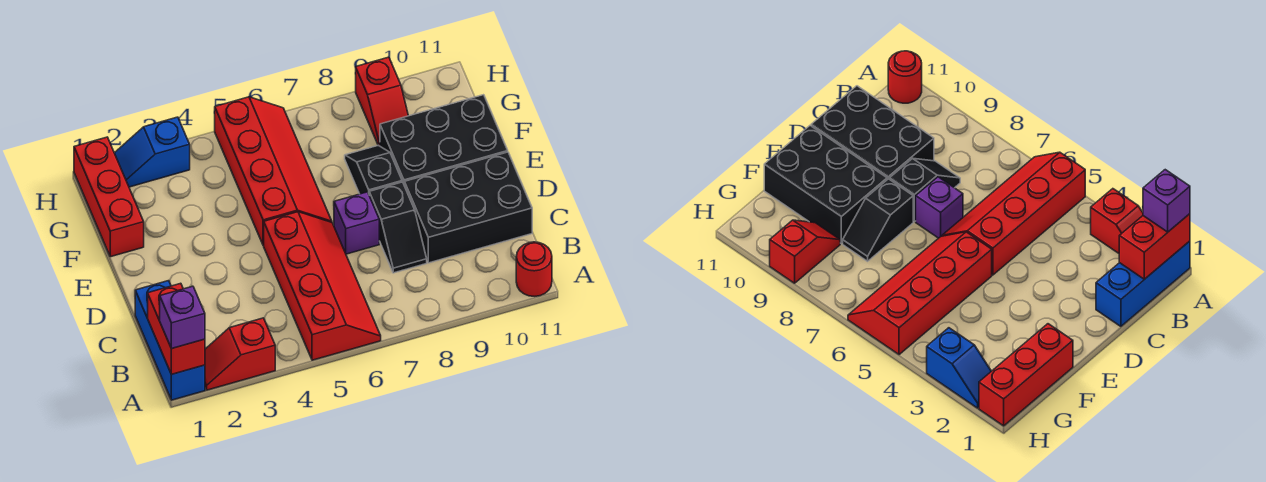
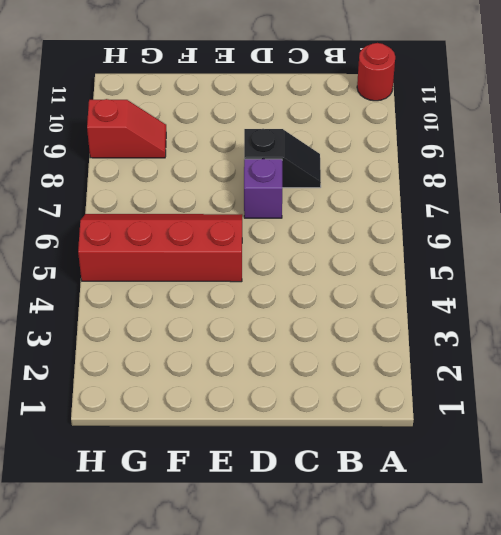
none -> blue 1x3 brick [135,281,205,400]
none -> red 1x2 slope [205,318,275,390]
none -> red 2x4 slope [264,212,381,360]

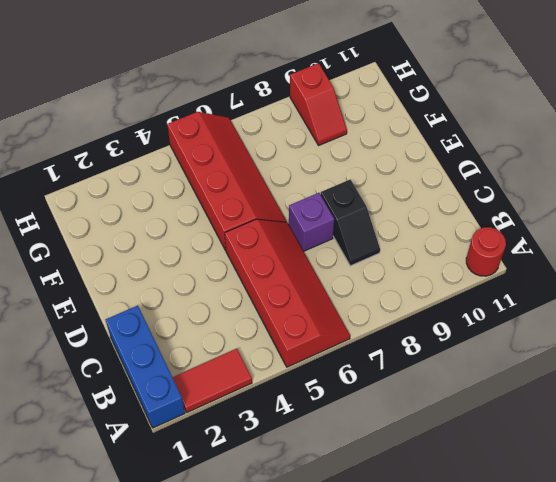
red 1x2 tile [172,349,252,412] -> red 1x2 slope [205,318,275,390]
none -> black 2x3 brick [404,152,532,263]
none -> black 1x2 slope [345,145,402,194]
none -> black 2x3 brick [380,95,508,184]

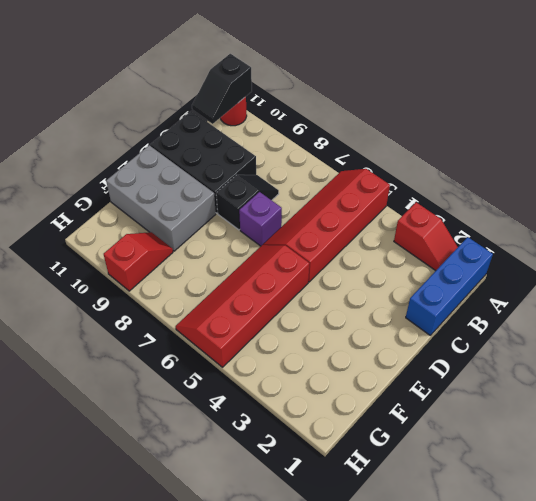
black 1x2 slope [192,54,252,124] -> black 1x2 slope moved to [345,145,402,194]
grey 2x3 brick [106,145,216,251] -> black 2x3 brick [380,95,508,184]
none -> red 1x3 brick [74,137,144,257]
none -> blue 1x2 slope [115,117,190,187]
none -> red 1x2 brick [148,283,205,374]

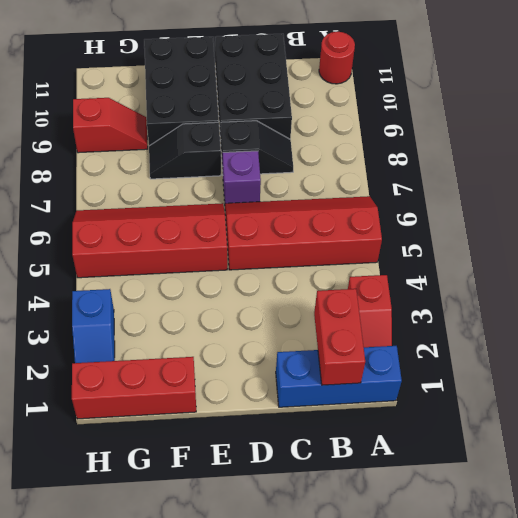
red 1x2 brick [314,289,365,385] -> red 1x2 brick turned to [148,283,205,374]
none -> purple 1x1 brick [160,286,205,349]

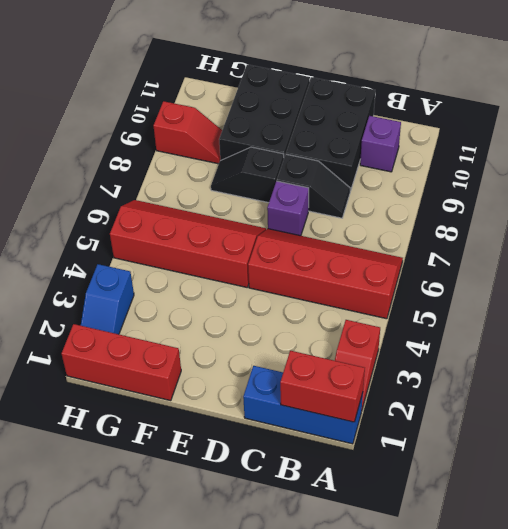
purple 1x1 brick [360,116,401,172] -> purple 1x1 brick moved to [160,286,205,349]
none -> red 1x1 round brick [516,242,552,296]

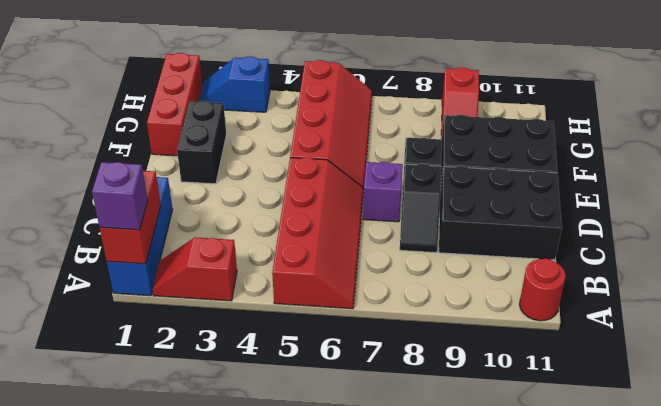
black 1x2 brick [177,101,226,184] -> none

